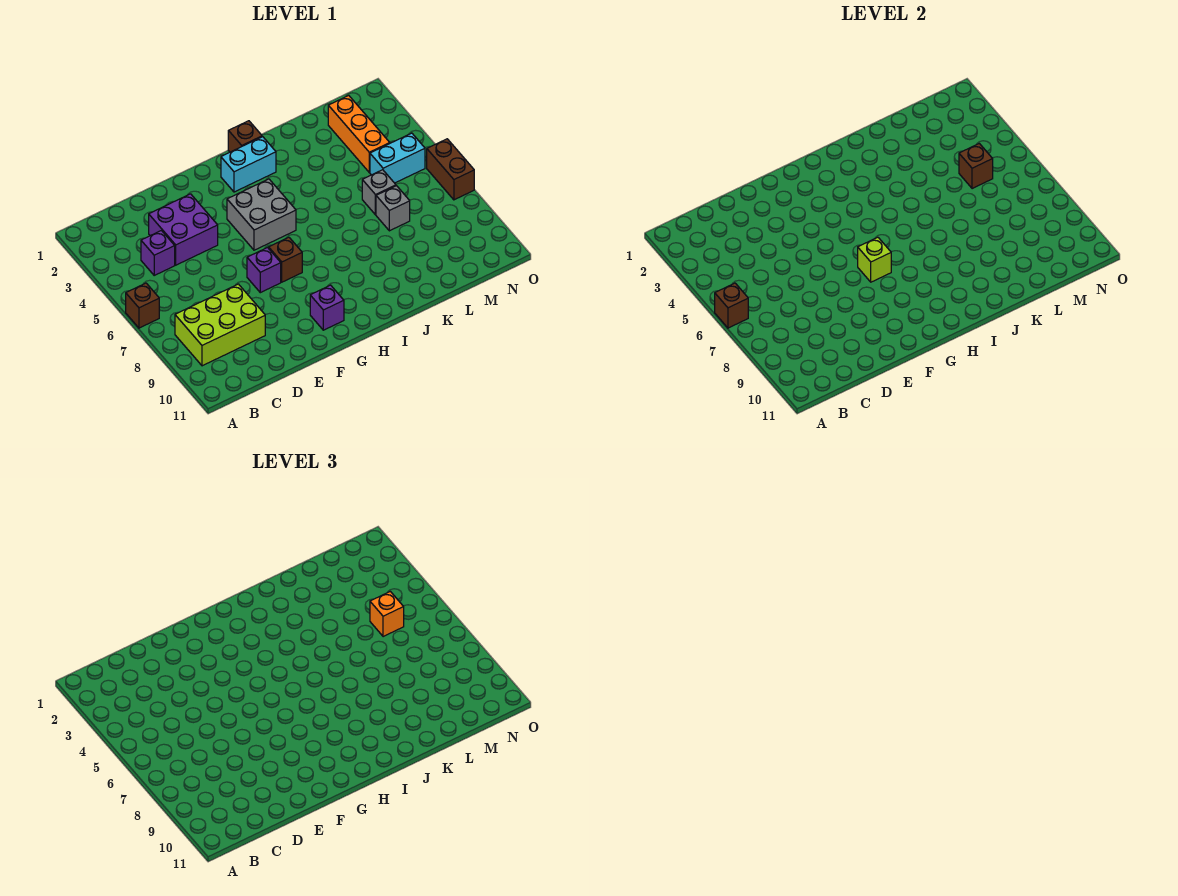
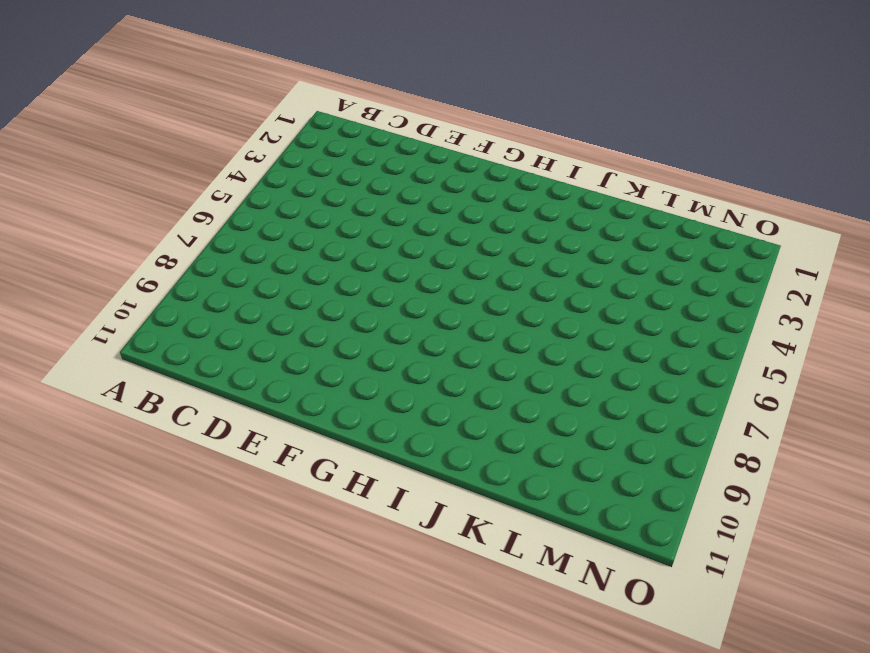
none -> brown 1x1 brick [126,283,159,328]
none -> lime 2x3 brick [175,284,265,366]
none -> purple 1x1 brick [141,231,175,275]

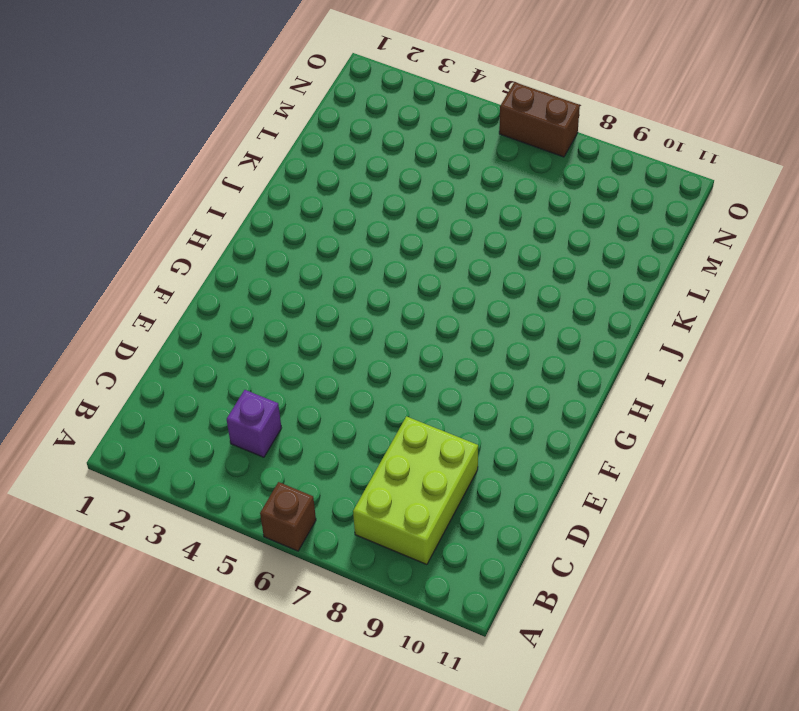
none -> purple 2x2 brick [149,194,218,265]
none -> purple 1x1 brick [247,248,281,293]
none -> grey 2x2 brick [227,179,296,250]

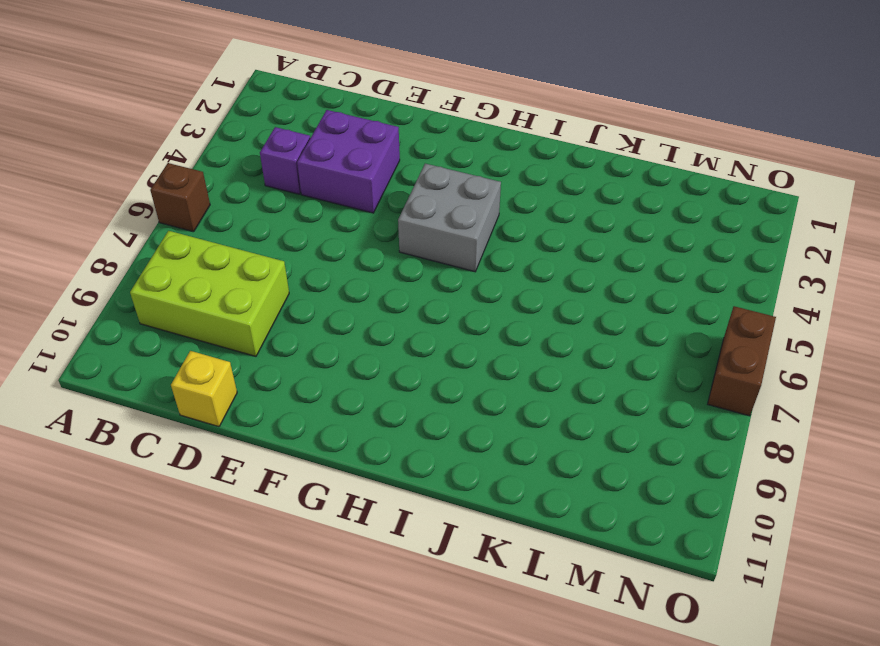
yellow 1x1 brick [171,351,237,427] -> none
none -> purple 1x1 brick [247,248,281,293]
none -> brown 1x1 brick [269,237,302,282]
none -> purple 1x1 brick [310,285,344,330]

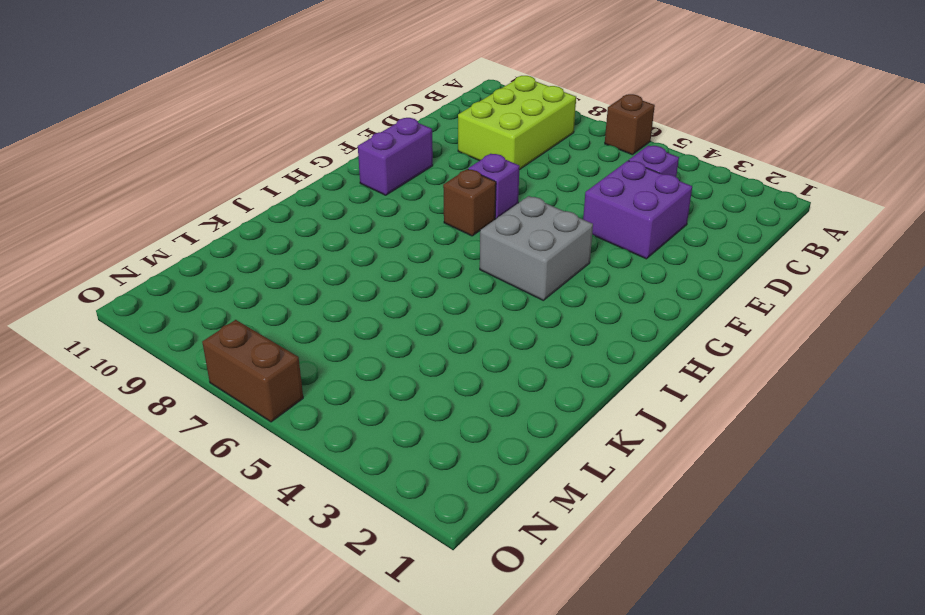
purple 1x2 brick [358,118,433,195] -> purple 1x1 brick [310,285,344,330]
none -> cyan 1x2 brick [221,137,276,192]
none -> brown 1x1 brick [228,121,262,152]
none -> grey 1x1 brick [362,170,396,215]

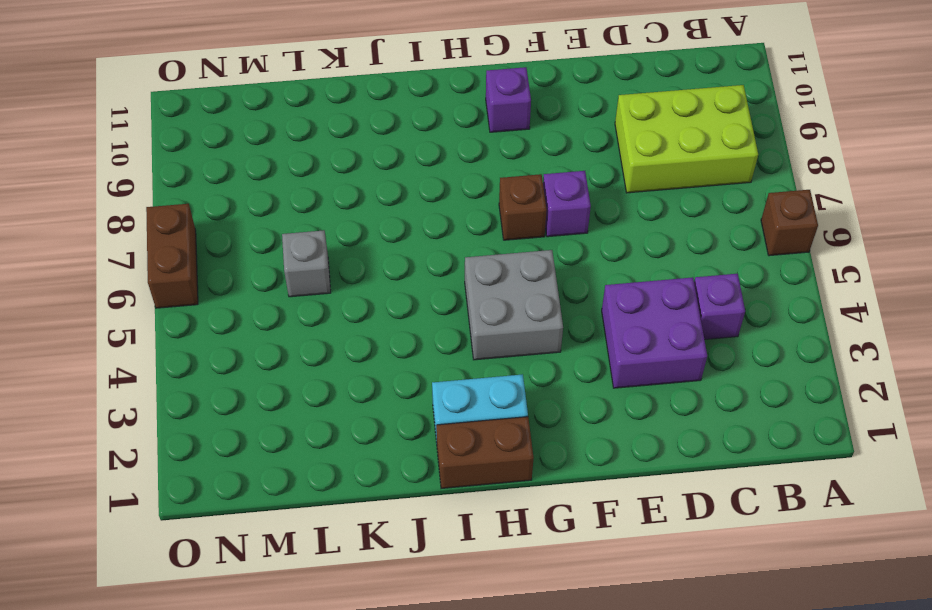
brown 1x2 brick [436,417,534,488] -> brown 1x1 brick [228,121,262,152]
none -> grey 1x1 brick [376,186,410,231]
none -> orange 1x3 brick [328,96,390,172]
none -> cyan 1x2 brick [370,133,425,183]

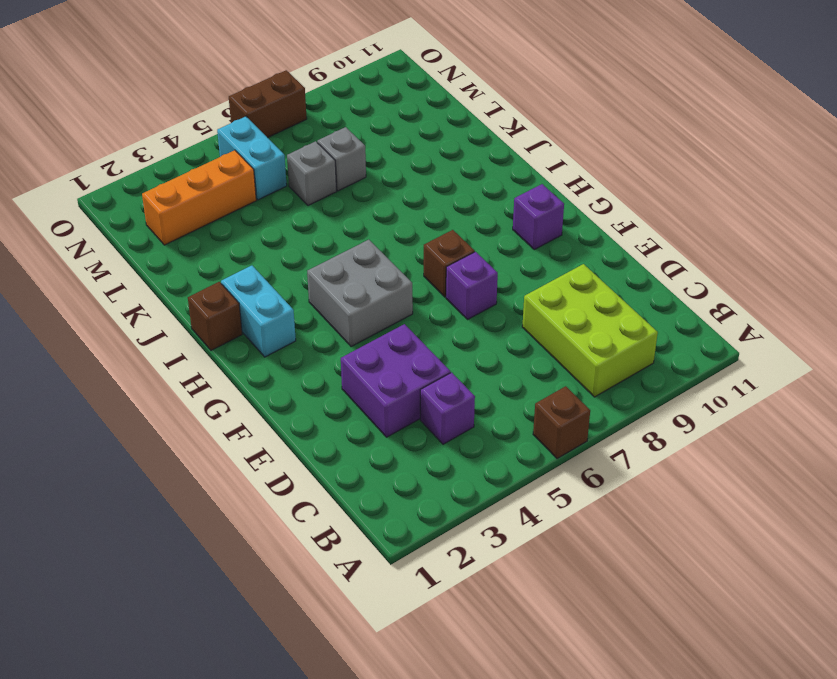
none -> brown 1x1 brick [715,283,748,328]
none -> lime 1x1 brick [858,237,891,282]
none -> brown 1x1 brick [959,143,993,189]

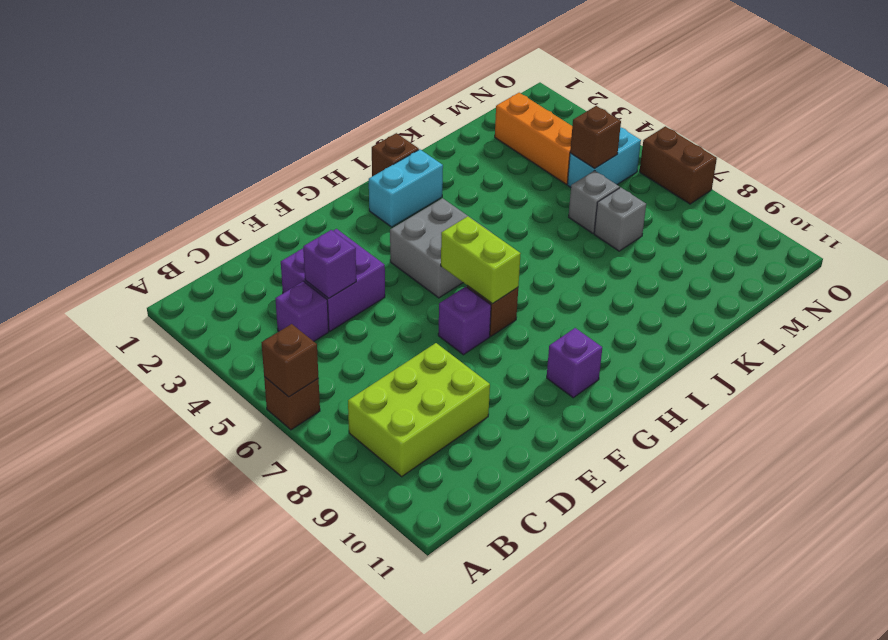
purple 1x1 brick [303,230,356,298] -> none
lime 1x2 brick [441,216,521,304] -> lime 1x1 brick [858,237,891,282]
none -> orange 1x1 brick [370,591,404,637]

